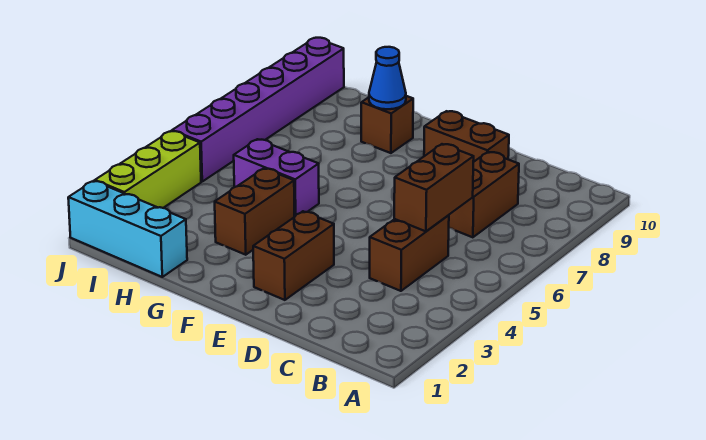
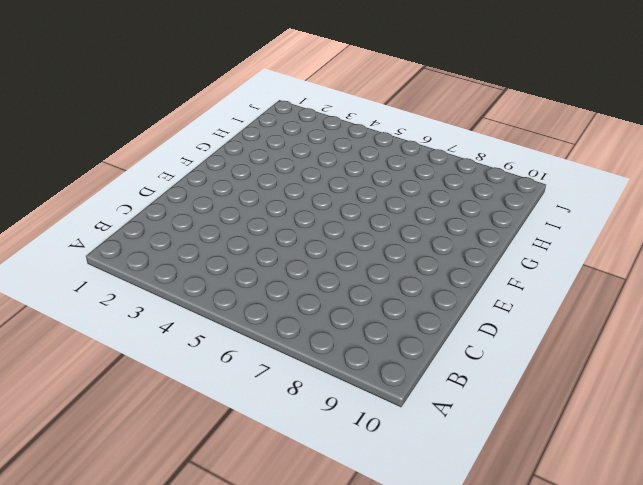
none -> brown 1x2 brick [370,215,449,291]
none -> brown 1x2 brick [449,152,519,237]
none -> brown 1x2 brick [424,111,509,162]

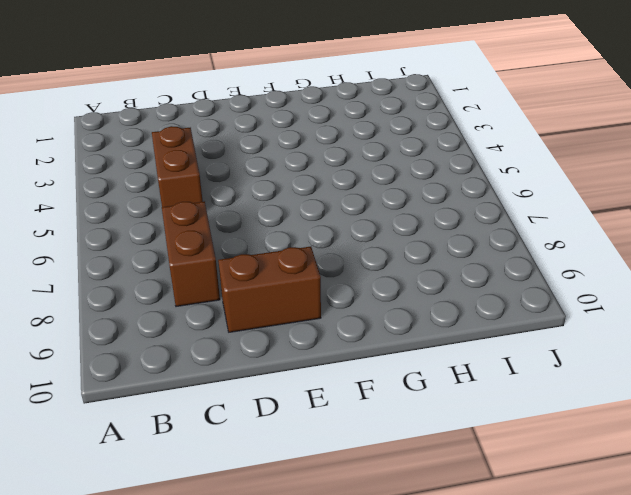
none -> brown 1x2 brick [253,211,334,300]
none -> brown 1x2 brick [215,168,294,255]
none -> purple 1x2 brick [234,139,319,217]

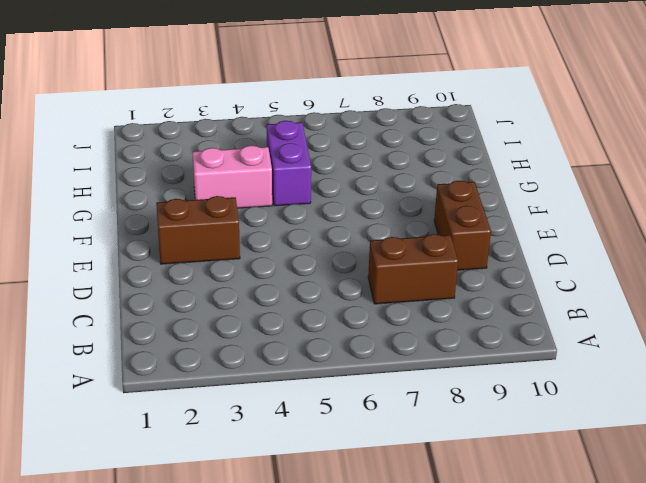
pink 1x2 brick [192,145,272,208] -> brown 1x2 brick [215,168,294,255]
none -> brown 1x2 brick [370,215,449,291]
none -> brown 1x1 brick [361,96,413,153]
none -> cyan 1x3 brick [68,181,187,277]

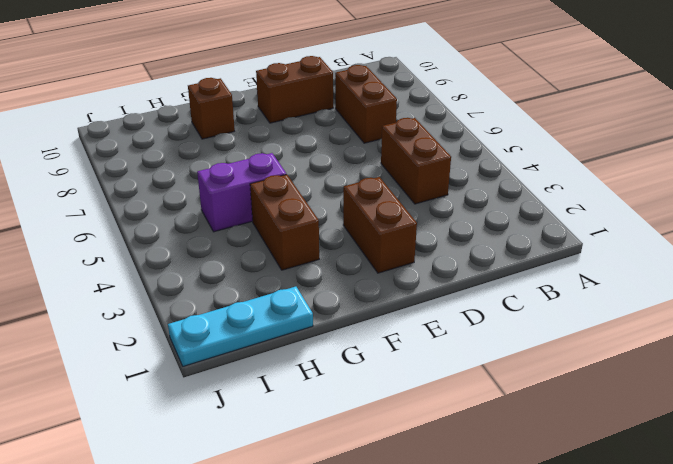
cyan 1x3 plate [168,287,313,366] -> cyan 1x3 brick [68,181,187,277]
none -> lime 1x3 brick [95,131,201,208]
none -> purple 1x6 brick [172,38,344,181]
none -> brown 1x2 brick [394,144,474,231]

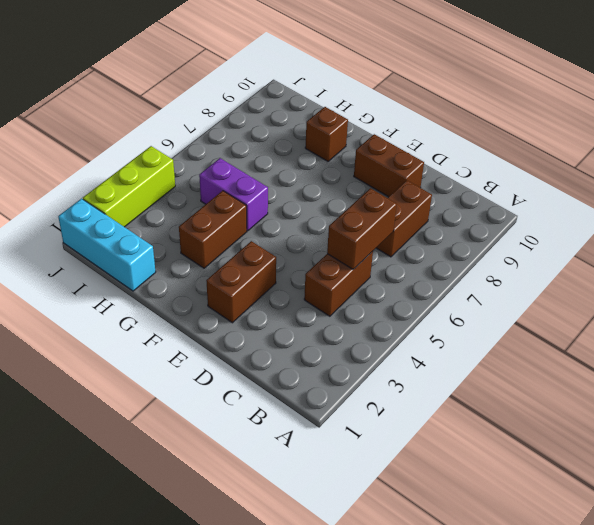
none -> purple 1x6 brick [172,38,344,181]
none -> blue 1x1 cone [369,47,406,109]

